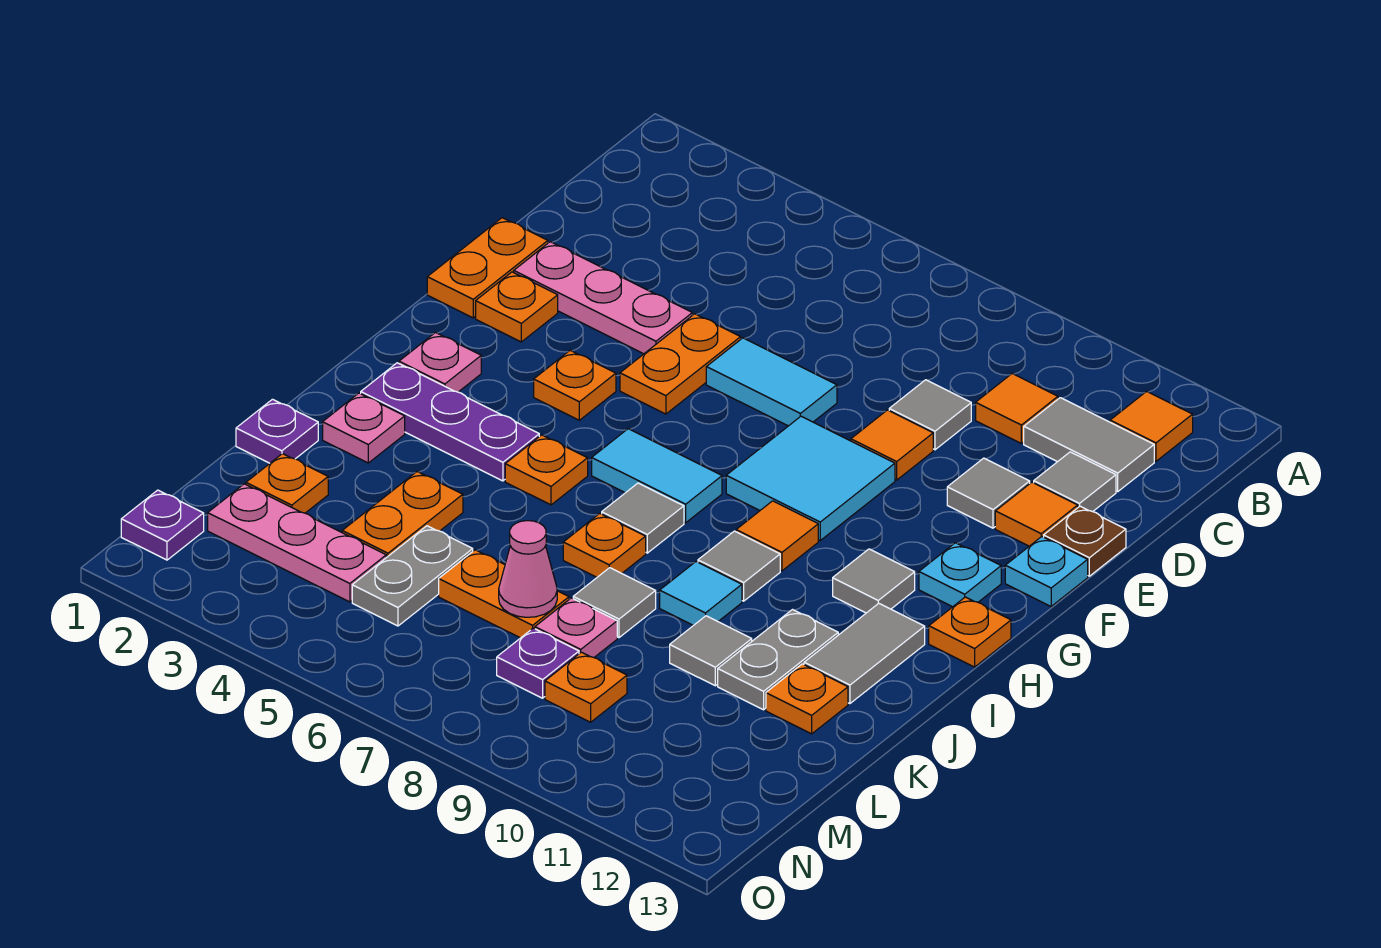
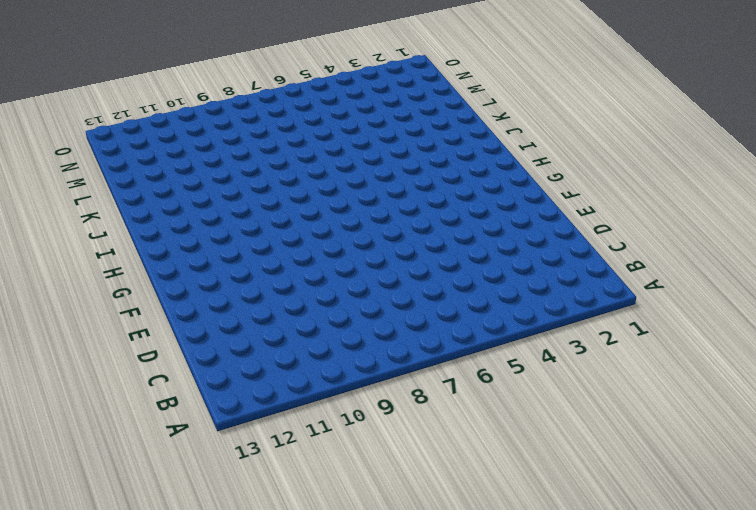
none -> orange 1x1 tile [1110,391,1193,461]
none -> orange 1x1 tile [976,374,1058,443]
none -> grey 1x2 tile [1024,398,1154,491]
none -> grey 1x1 tile [889,380,971,450]

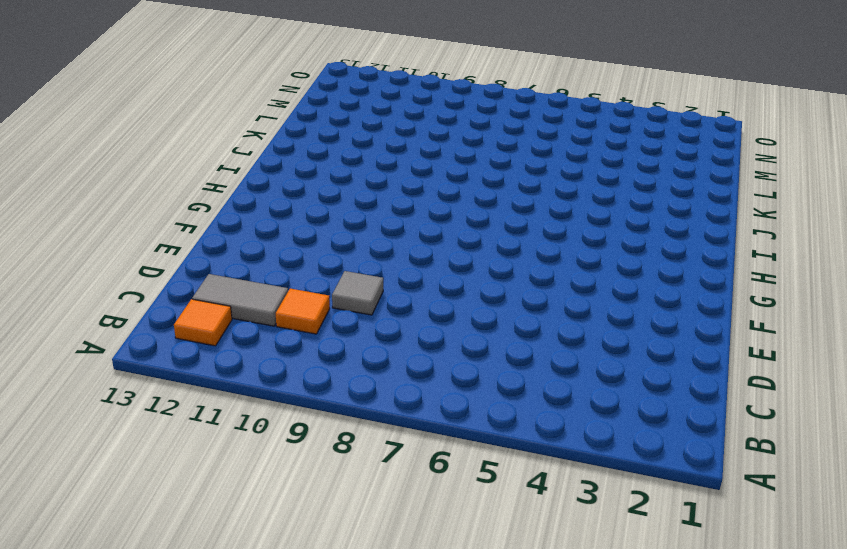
none -> grey 1x1 tile [1034,452,1116,512]
none -> orange 1x2 plate [427,218,548,318]
none -> pink 1x3 plate [514,242,692,354]
none -> orange 1x2 plate [620,314,741,414]

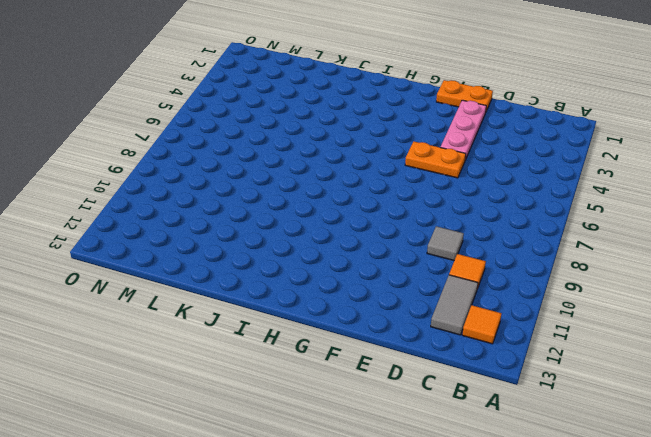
none -> grey 1x1 tile [1034,452,1116,512]
none -> cyan 1x2 tile [706,338,837,426]
none -> orange 1x1 tile [851,410,933,480]
none -> grey 1x1 tile [947,458,1030,528]

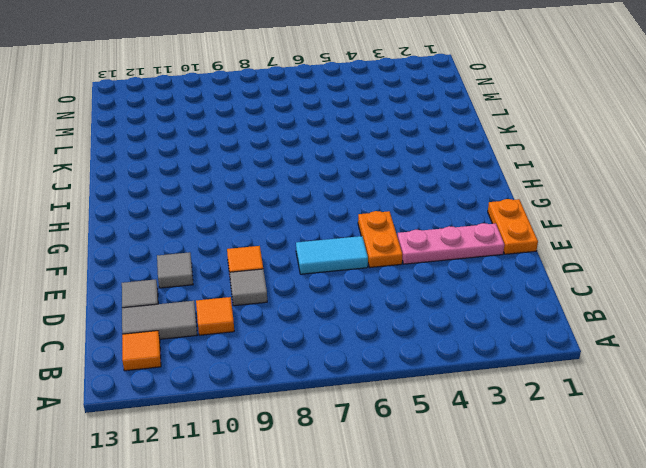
none -> orange 1x1 tile [995,482,1078,546]
none -> brown 1x1 plate [1044,506,1126,576]
none -> orange 1x1 plate [476,272,558,342]
none -> cyan 2x2 tile [726,416,895,540]

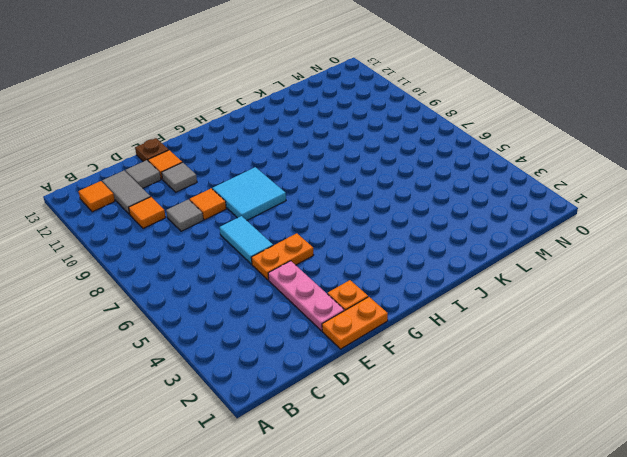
none -> cyan 1x1 plate [1005,537,1088,606]
none -> orange 1x1 plate [534,350,616,420]
none -> cyan 1x1 plate [919,543,1001,607]
none -> pink 1x1 plate [399,333,481,392]

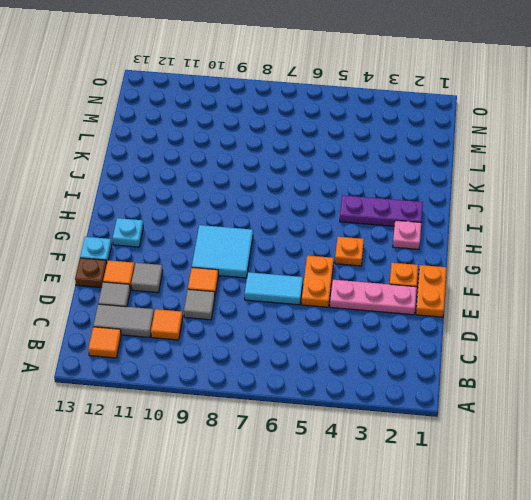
none -> cyan 1x2 tile [592,429,722,523]
none -> orange 1x1 tile [736,501,818,571]
none -> grey 1x1 tile [833,549,915,613]
none -> orange 1x1 plate [929,597,1011,667]

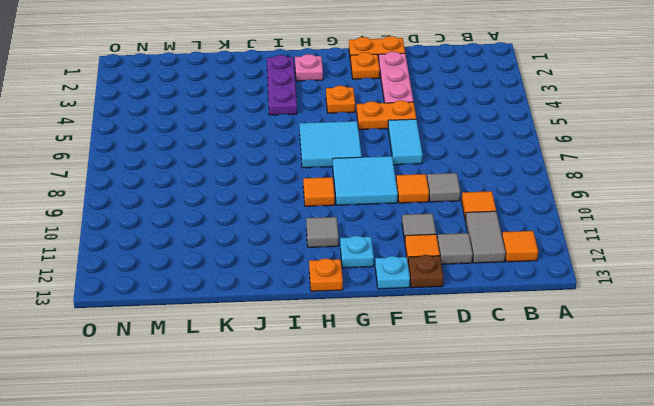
cyan 2x2 tile [299,121,362,168] -> cyan 1x2 tile [592,429,722,523]
none -> orange 1x1 plate [505,435,588,505]
none -> grey 1x1 tile [602,483,684,553]
none -> grey 1x1 tile [698,531,780,601]
none -> grey 1x2 tile [804,603,925,704]

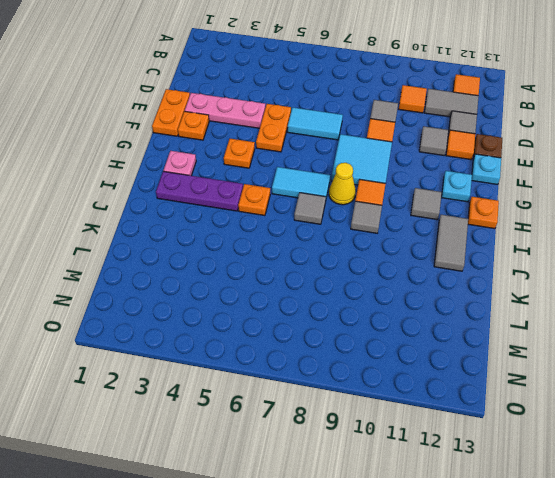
yellow 1x1 cone [329,163,356,205] -> none
none -> pink 1x1 plate [323,393,405,463]
none -> orange 1x1 plate [563,513,646,577]
none -> cyan 1x1 tile [660,562,742,626]
none -> grey 1x2 plate [718,610,838,710]

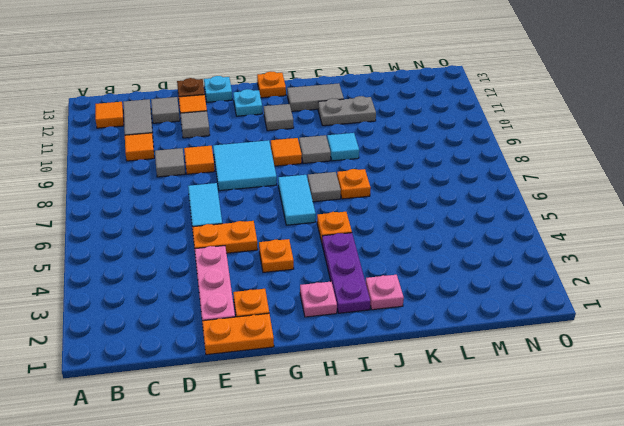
none -> purple 1x1 plate [236,399,318,463]
none -> orange 1x2 plate [342,472,463,558]
none -> grey 1x1 tile [573,568,656,638]
none -> grey 1x1 tile [670,616,752,686]

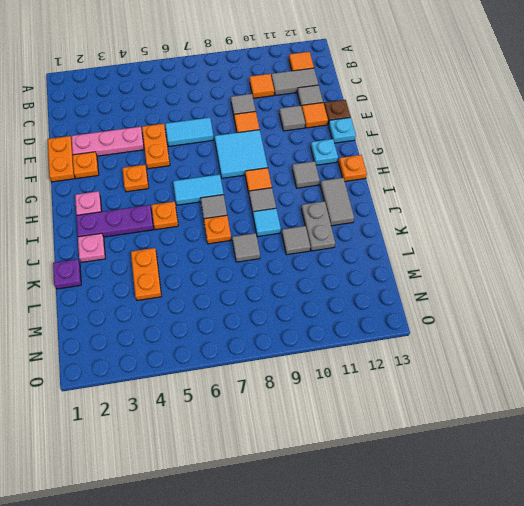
none -> orange 1x1 plate [766,664,848,734]
none -> orange 1x1 plate [246,454,328,513]
none -> grey 1x2 plate [352,526,473,626]
none -> orange 1x2 plate [439,550,569,638]

